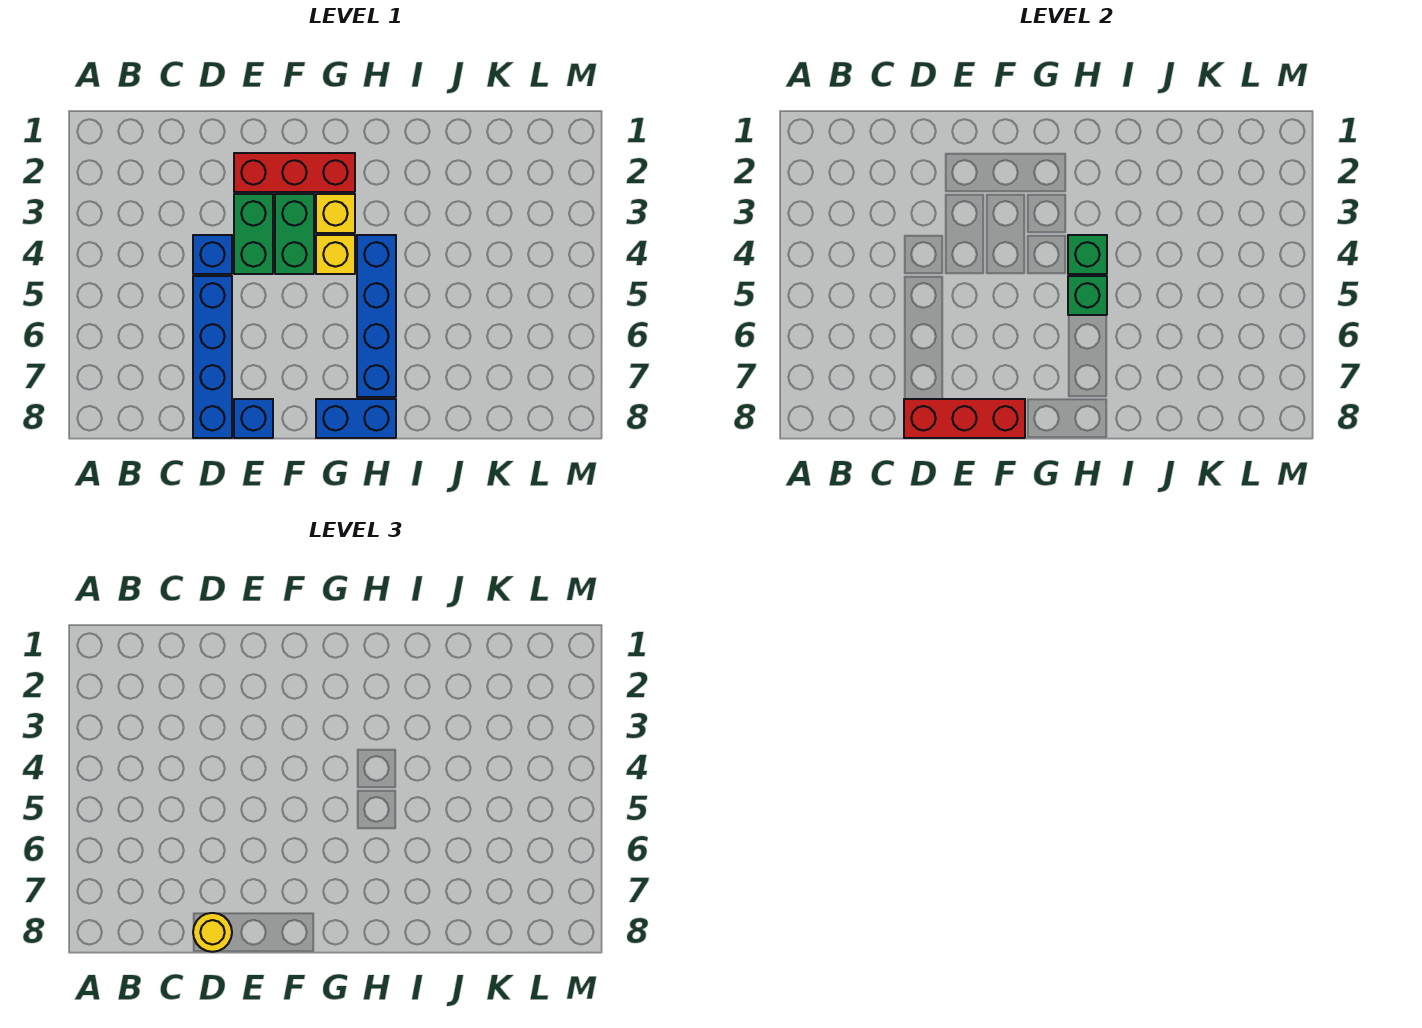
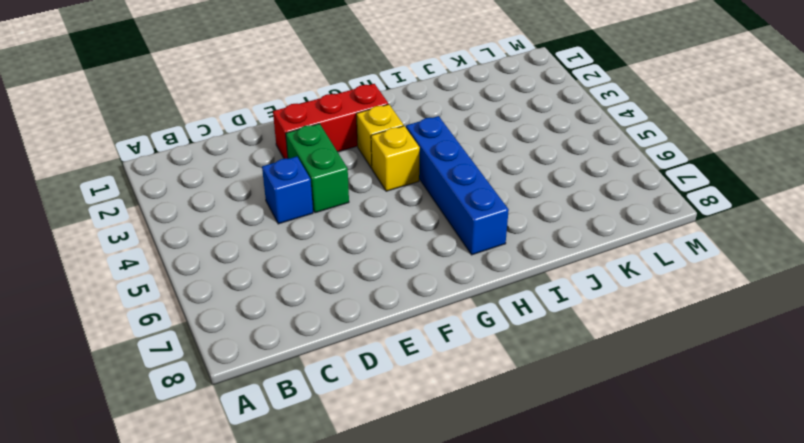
none -> blue 1x4 brick [193,276,232,438]
none -> blue 1x1 brick [234,399,273,438]
none -> green 1x2 brick [275,194,314,274]

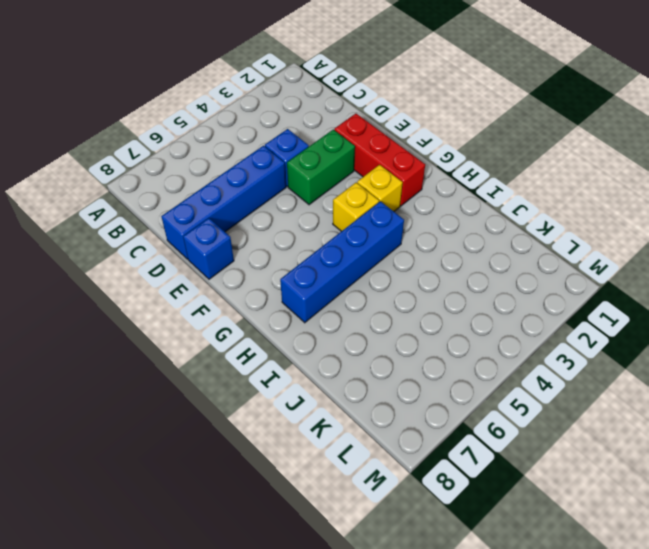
none -> green 1x2 brick [275,194,314,274]
none -> blue 1x2 brick [316,399,396,438]
none -> red 1x3 brick [904,399,1025,438]

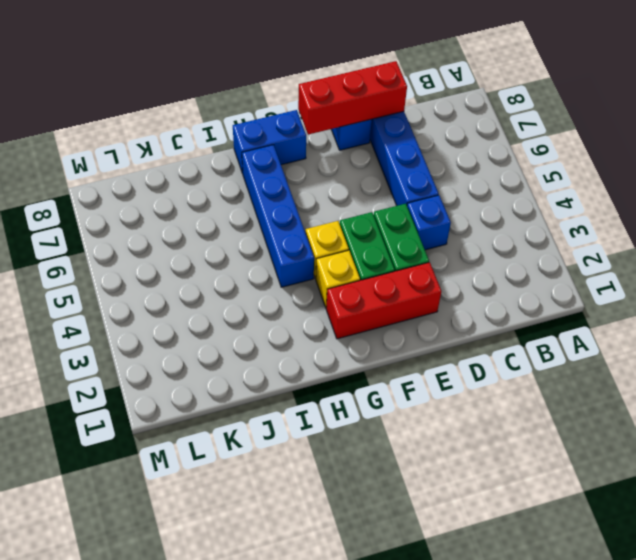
none -> green 1x1 brick [1068,235,1107,274]
none -> green 1x1 brick [1068,276,1107,315]
none -> yellow 1x1 round brick [193,913,232,952]

